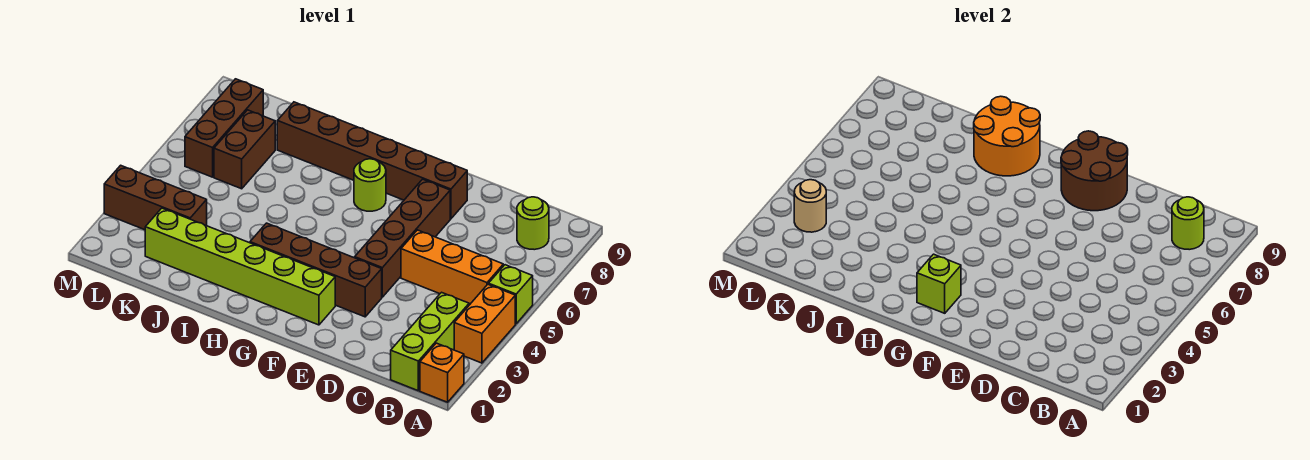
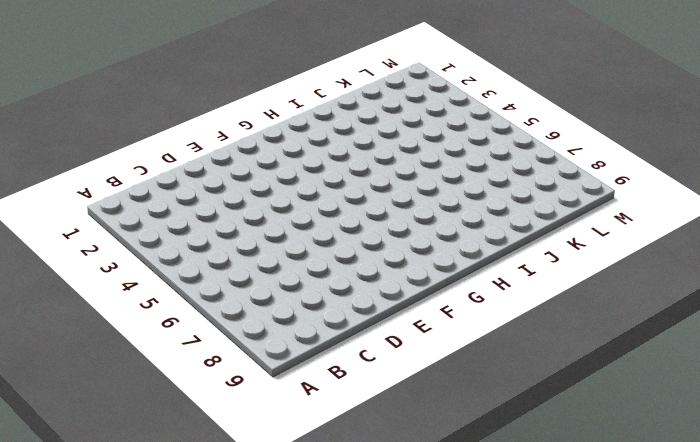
none -> orange 1x1 brick [420,343,464,402]
none -> orange 1x2 brick [454,284,515,363]
none -> lime 1x1 brick [489,265,533,324]

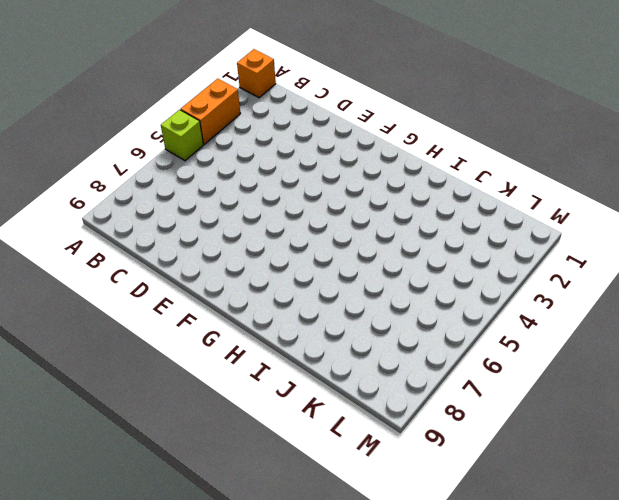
none -> lime 1x3 brick [391,292,469,391]
none -> orange 1x3 brick [401,230,503,305]
none -> lime 1x1 round brick [517,197,549,250]

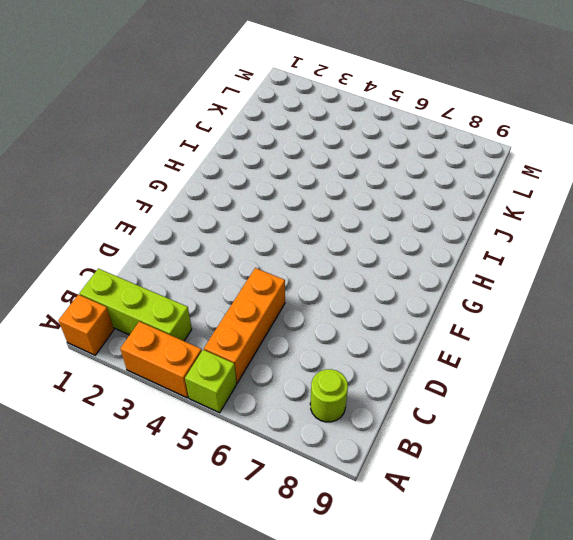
none -> brown 1x4 brick [250,223,382,317]
none -> brown 1x4 brick [355,179,450,297]
none -> brown 1x6 brick [277,102,468,219]

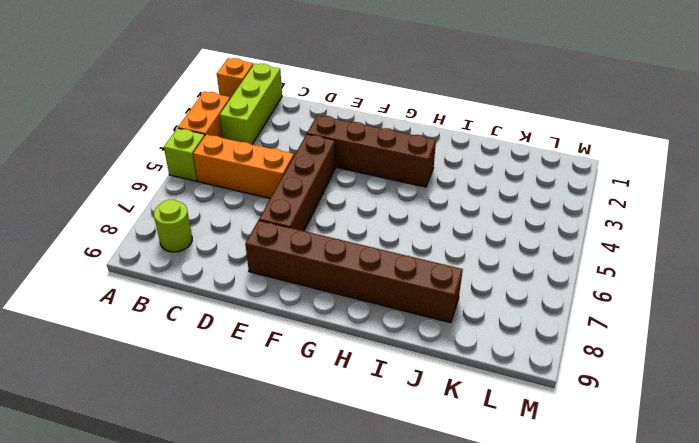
none -> lime 1x6 brick [145,208,335,325]
none -> lime 1x1 round brick [354,159,386,211]
none -> brown 1x3 brick [104,165,207,230]

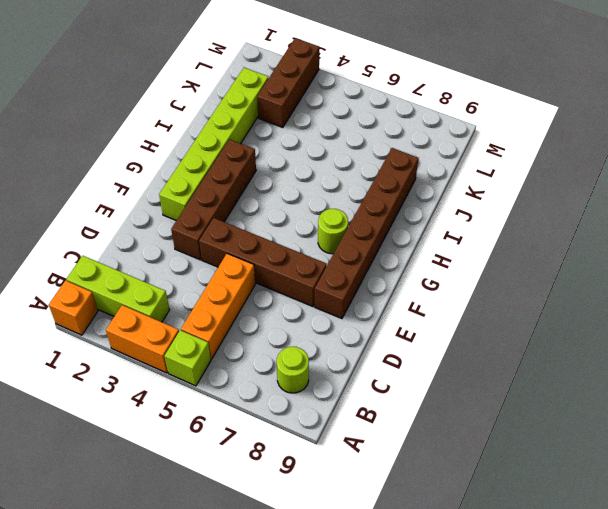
none -> brown 1x2 brick [214,110,275,189]
none -> brown 1x3 brick [185,79,263,177]
none -> lime 1x1 round brick [1172,197,1204,250]

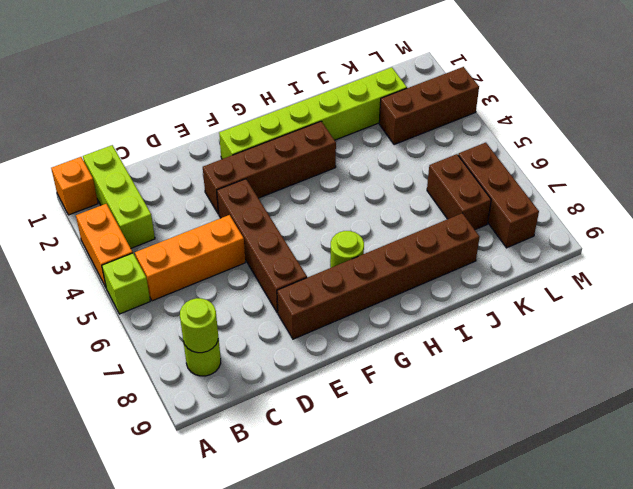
none -> brown 2x2 round brick [1061,131,1128,211]
none -> lime 1x1 brick [917,254,961,313]
none -> orange 2x2 round brick [974,96,1040,176]

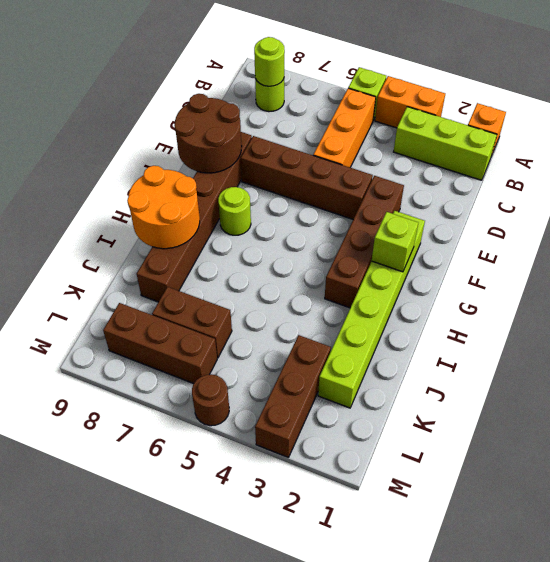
brown 1x1 round brick [192,374,229,426] -> none
none -> tan 1x1 round brick [794,180,826,232]

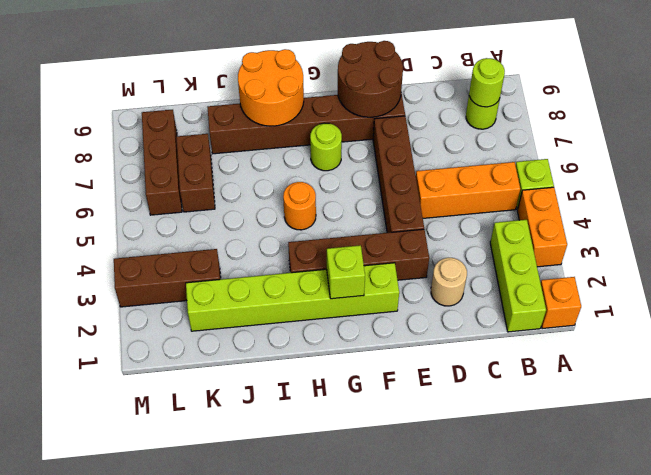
tan 1x1 round brick [431,258,467,306] -> tan 1x1 round brick moved to [794,180,826,232]
orange 1x1 round brick [283,182,316,230] -> none

